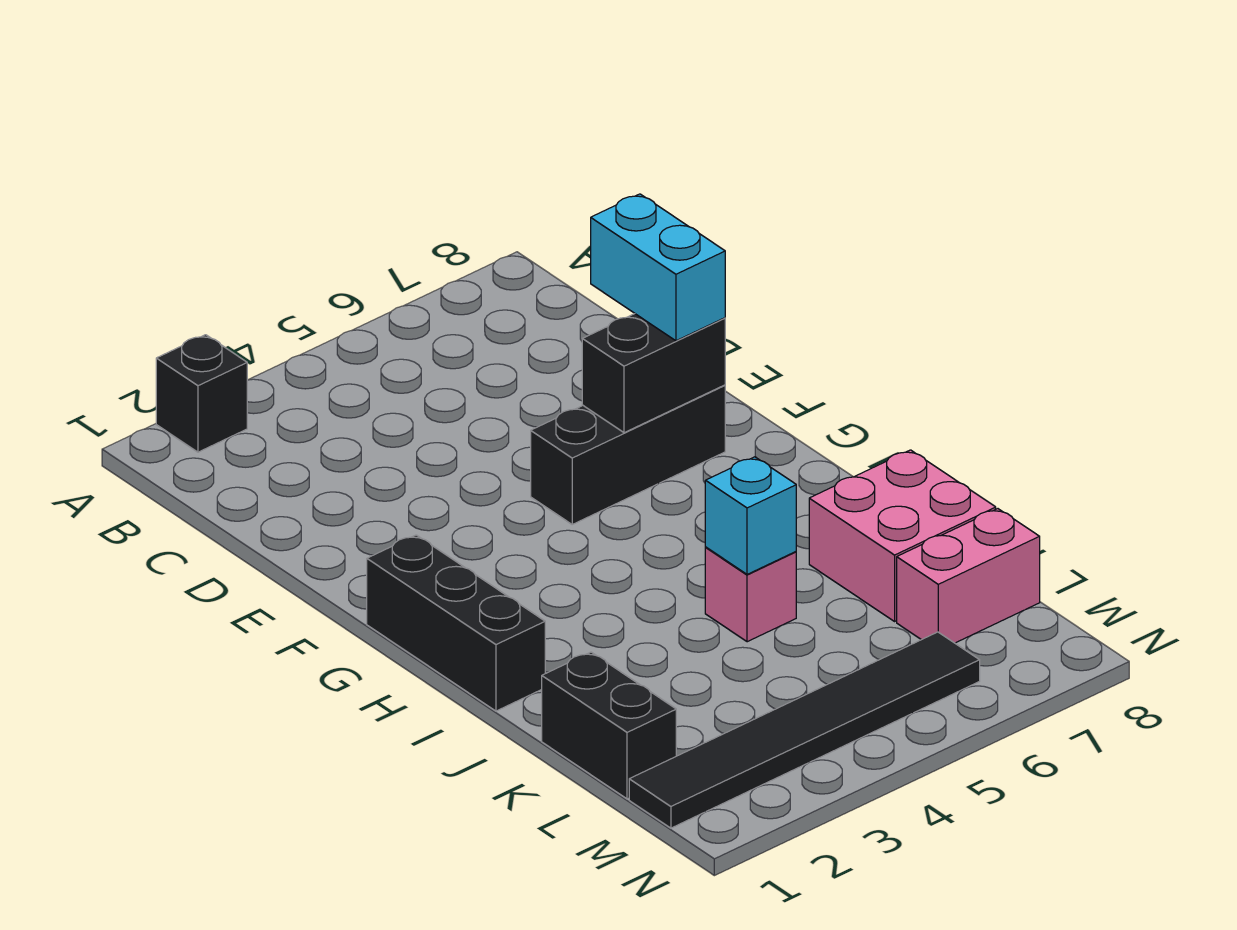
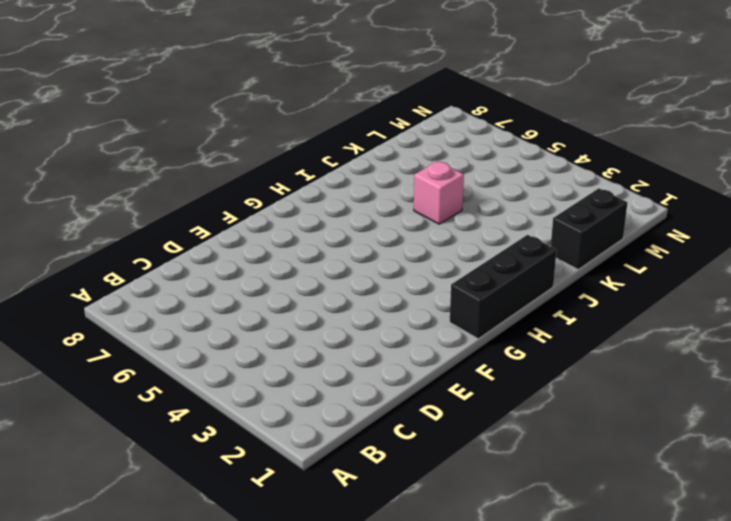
none -> black 1x1 brick [156,335,247,452]
none -> black 1x3 brick [531,385,725,524]

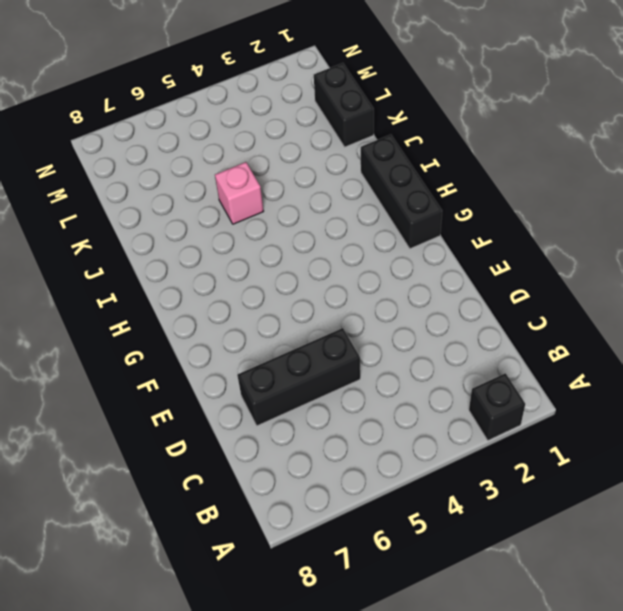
black 1x3 brick [237,328,360,426] -> black 1x3 brick moved to [531,385,725,524]
none -> pink 2x2 brick [809,450,996,621]
none -> pink 1x2 brick [897,509,1040,643]

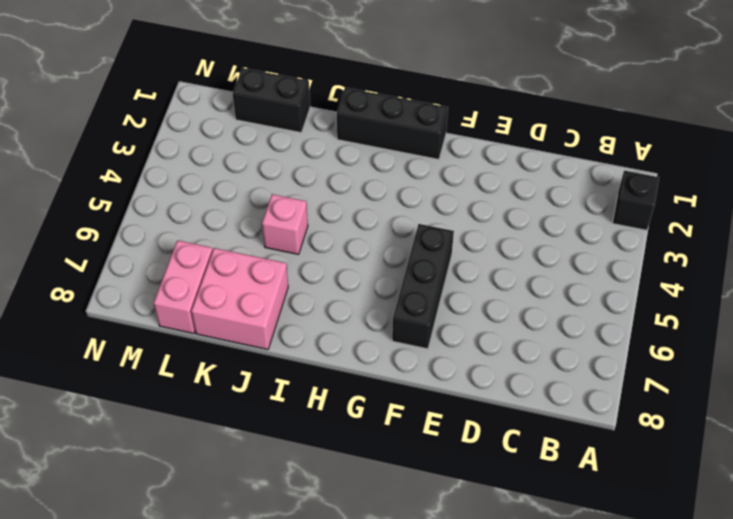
none -> black 1x6 tile [629,632,980,828]
none -> black 1x2 brick [582,314,725,433]

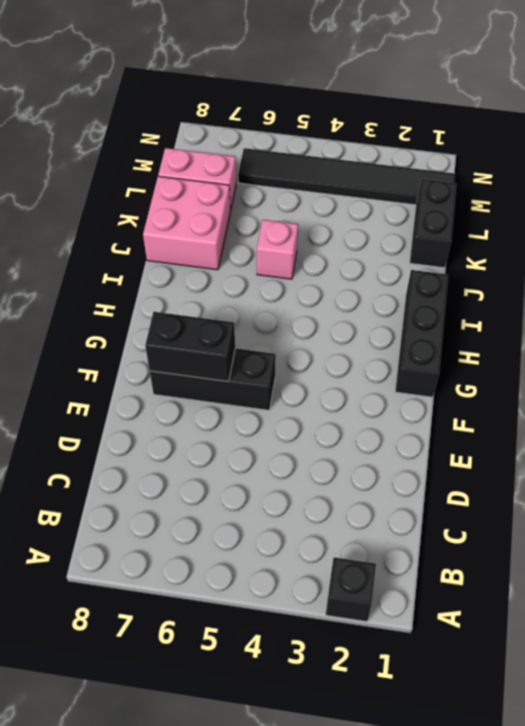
none -> cyan 1x1 brick [705,457,796,574]
none -> cyan 1x2 brick [591,194,725,341]

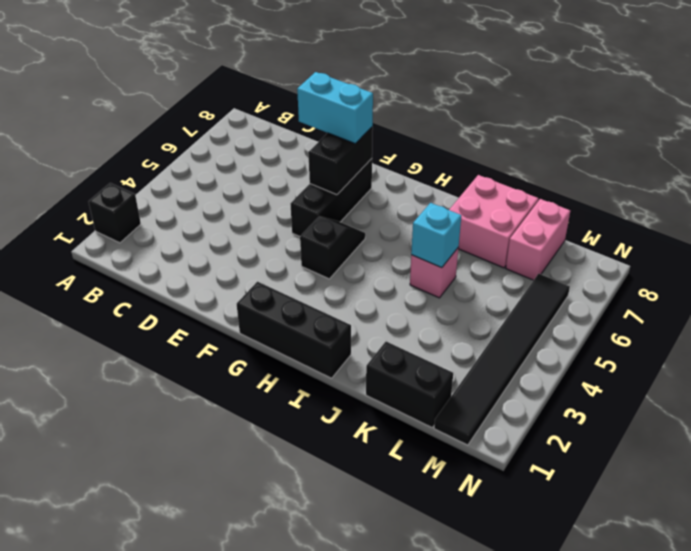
black 1x2 slope [300,216,365,279] -> none

